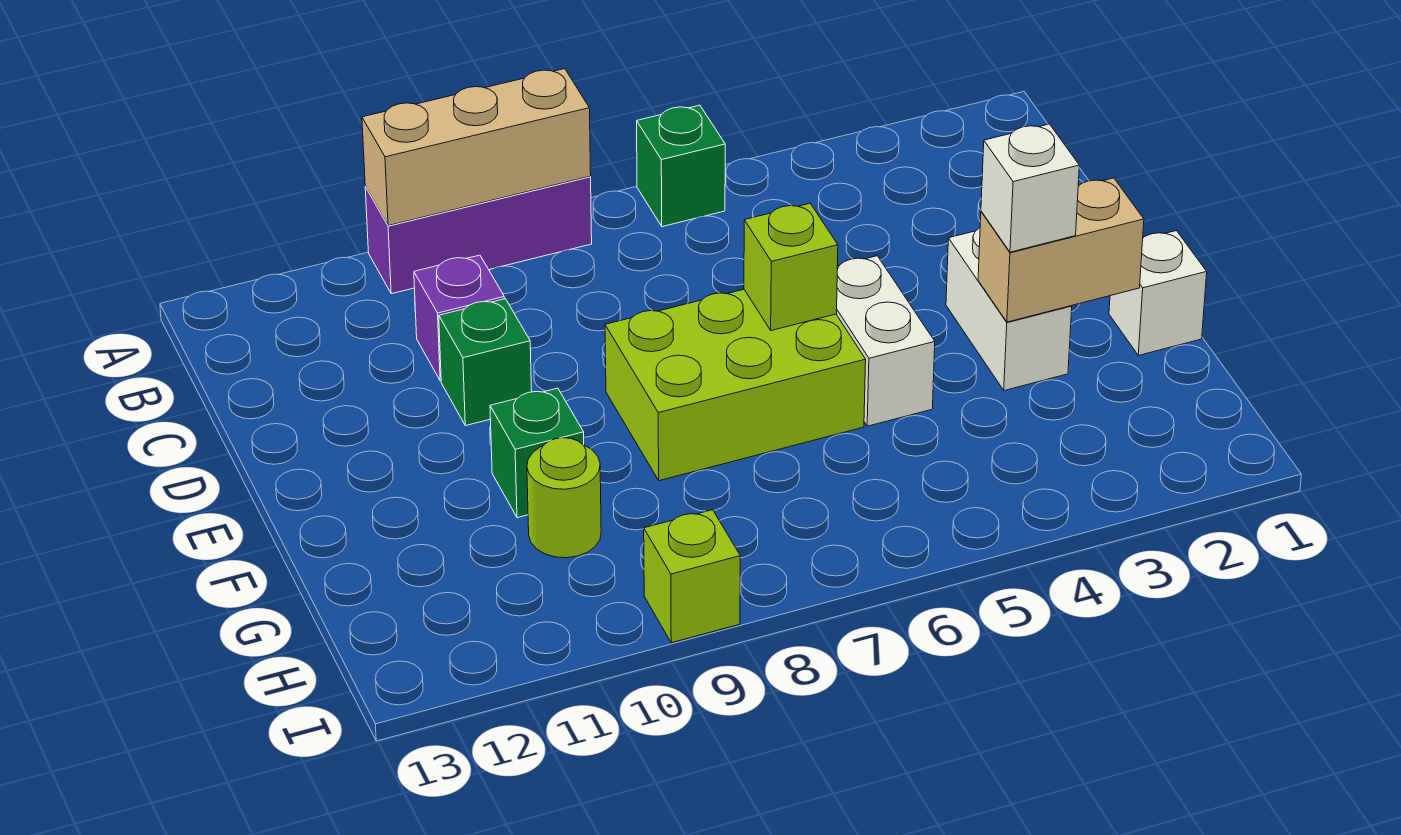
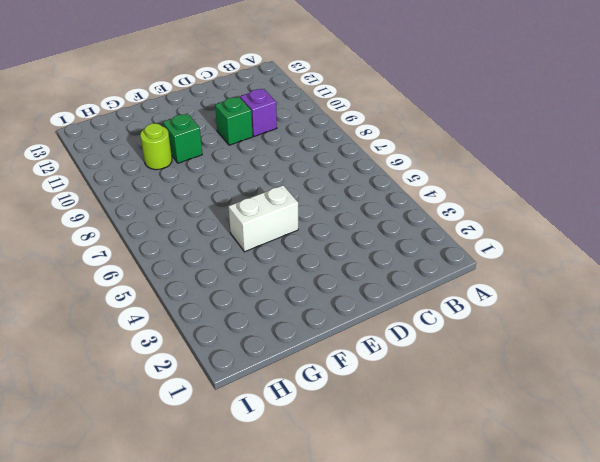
none -> green 1x1 brick [637,105,725,227]
none -> purple 1x3 brick [365,177,592,294]
none -> white 1x2 brick [946,228,1072,391]

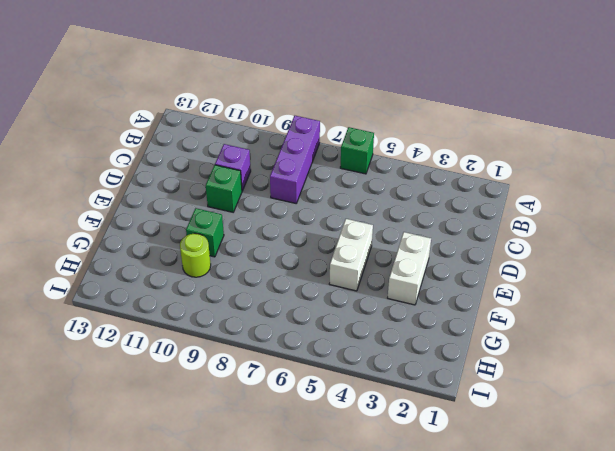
purple 1x3 brick [270,116,320,203] -> purple 1x3 brick turned to [365,177,592,294]
none -> lime 2x3 brick [605,290,866,481]
none -> white 1x1 brick [1109,231,1207,355]
none -> lime 1x1 brick [644,510,740,643]

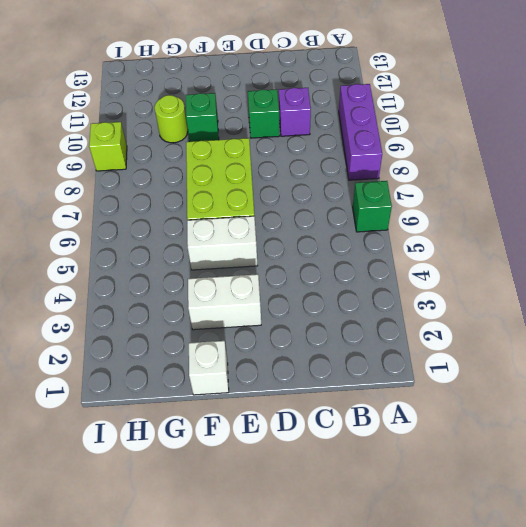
none -> tan 1x3 brick [362,69,591,226]
none -> lime 1x1 brick [744,203,838,331]
none -> tan 1x2 brick [978,178,1144,322]

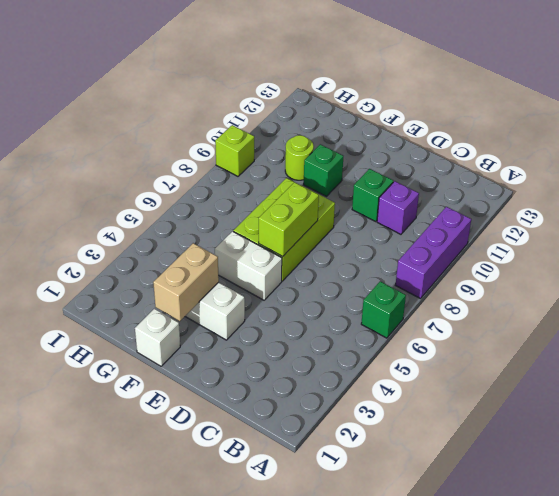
lime 1x2 brick [259,182,319,257] -> lime 1x1 brick [744,203,838,331]
none -> tan 1x3 brick [362,69,591,226]
none -> white 1x1 brick [981,124,1079,252]

